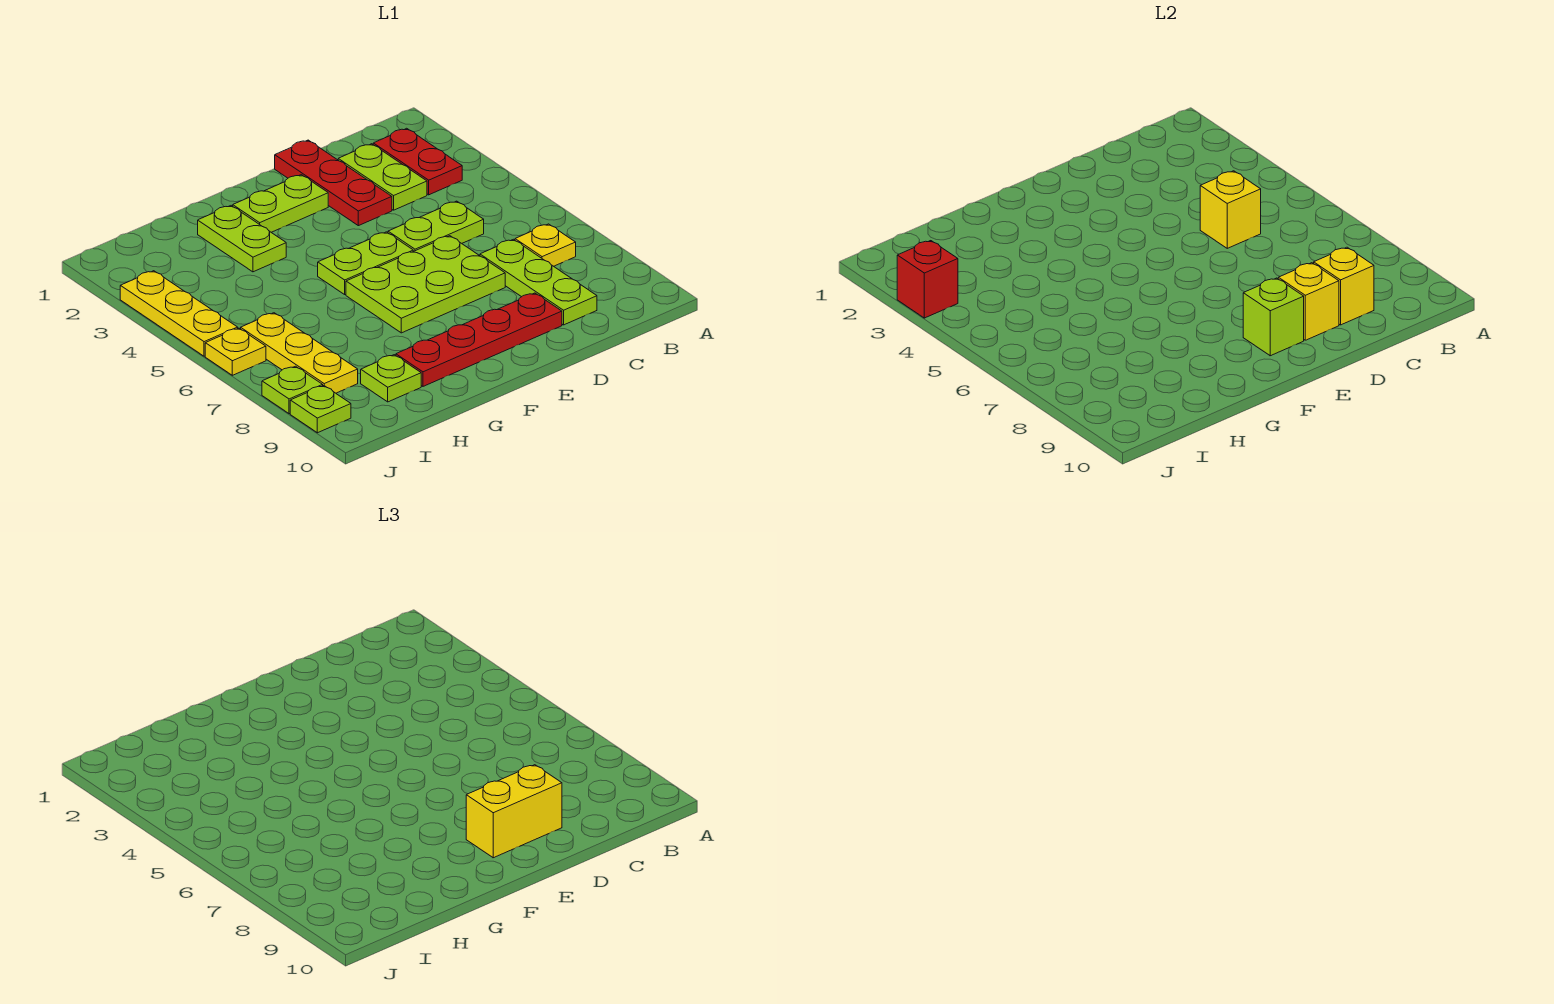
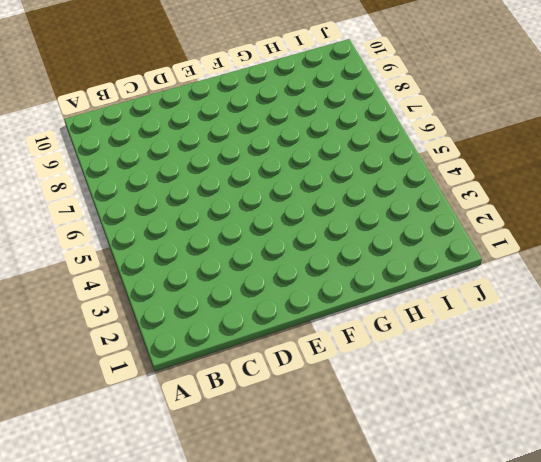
none -> red 1x2 plate [373,128,462,195]
none -> yellow 1x1 plate [515,224,576,266]
none -> lime 1x2 plate [338,144,427,210]

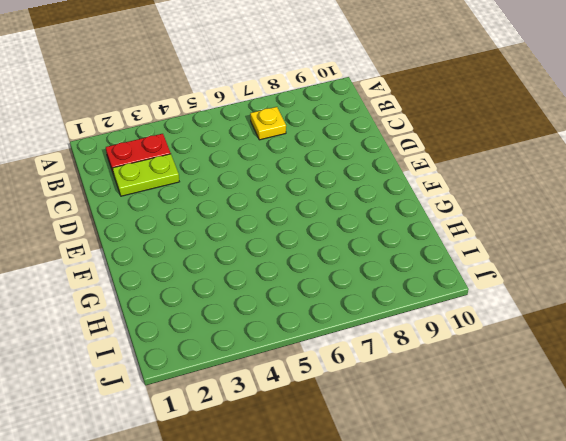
none -> lime 1x2 plate [388,201,484,251]
none -> lime 1x3 plate [480,239,597,325]
none -> red 1x3 plate [275,140,392,226]

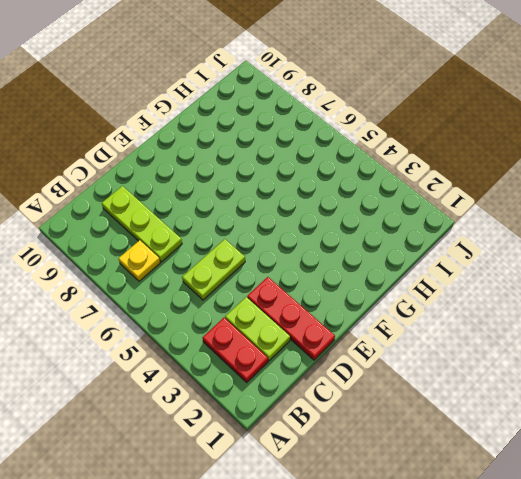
none -> lime 2x3 plate [346,236,505,333]
none -> red 1x4 plate [396,293,562,386]
none -> lime 1x2 plate [233,175,328,232]

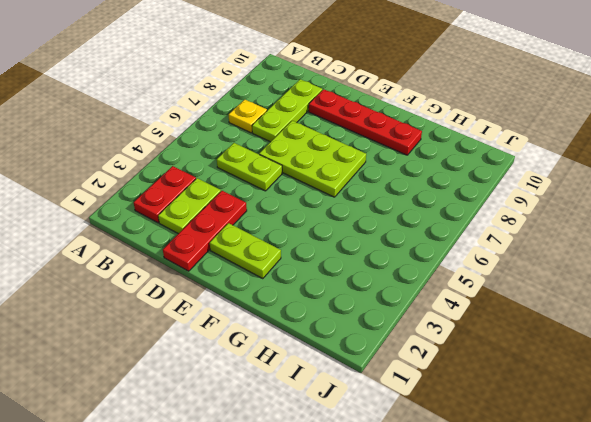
none -> lime 1x2 plate [318,232,413,295]
none -> lime 1x2 plate [198,206,286,272]
none -> lime 1x1 plate [361,355,421,402]

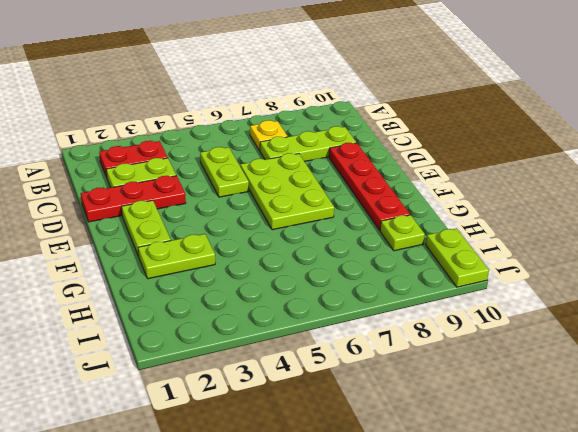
lime 1x2 plate [426,228,489,287] -> lime 1x2 plate moved to [318,232,413,295]
none -> yellow 1x3 plate [241,313,358,393]
none -> yellow 1x3 plate [120,271,238,356]
none -> yellow 1x1 plate [205,328,266,375]

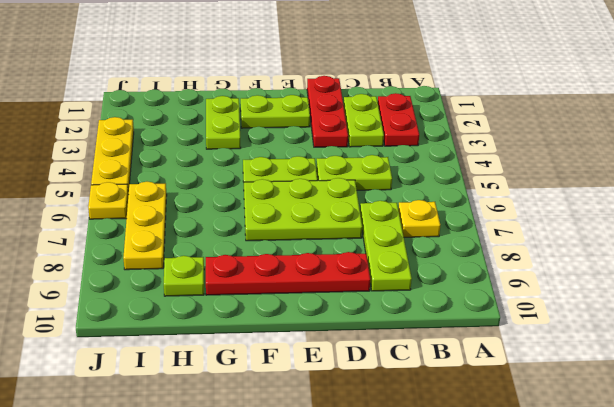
none -> lime 1x1 plate [262,366,323,414]
none -> lime 1x1 plate [290,386,351,433]
none -> yellow 1x1 brick [1200,171,1261,248]

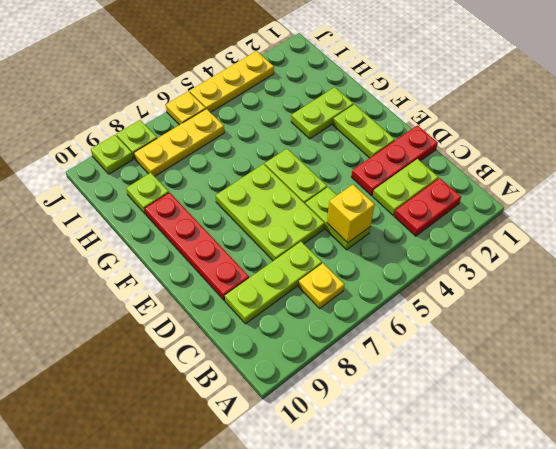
none -> yellow 1x1 brick [1314,247,1374,325]
none -> yellow 1x1 brick [1278,263,1339,340]
none -> lime 1x1 brick [1243,278,1304,356]

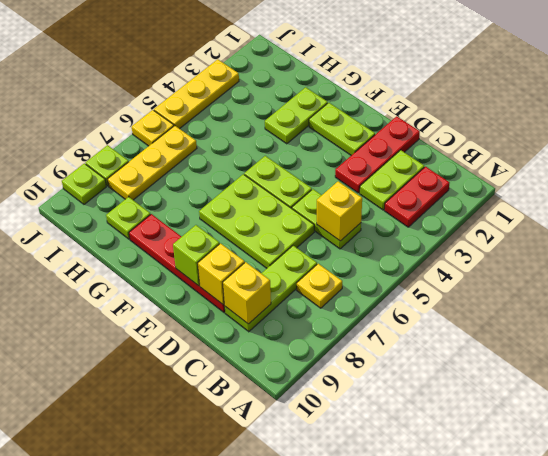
none -> red 1x1 brick [897,241,958,318]
none -> yellow 1x2 brick [466,765,562,858]

